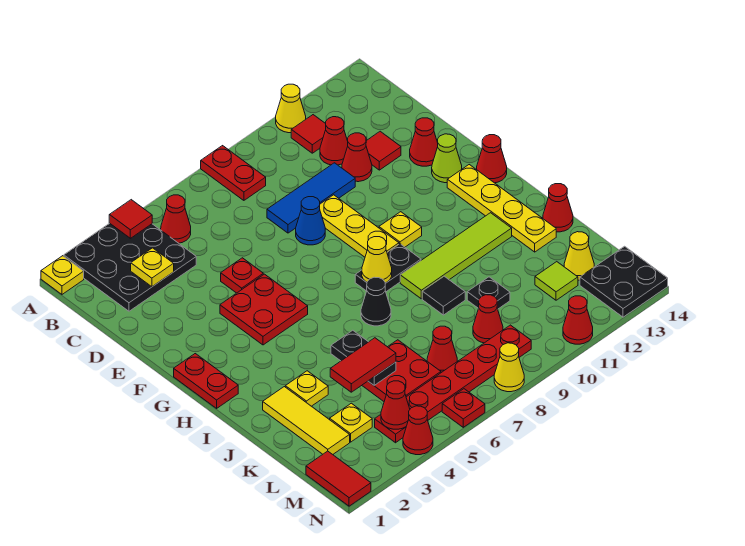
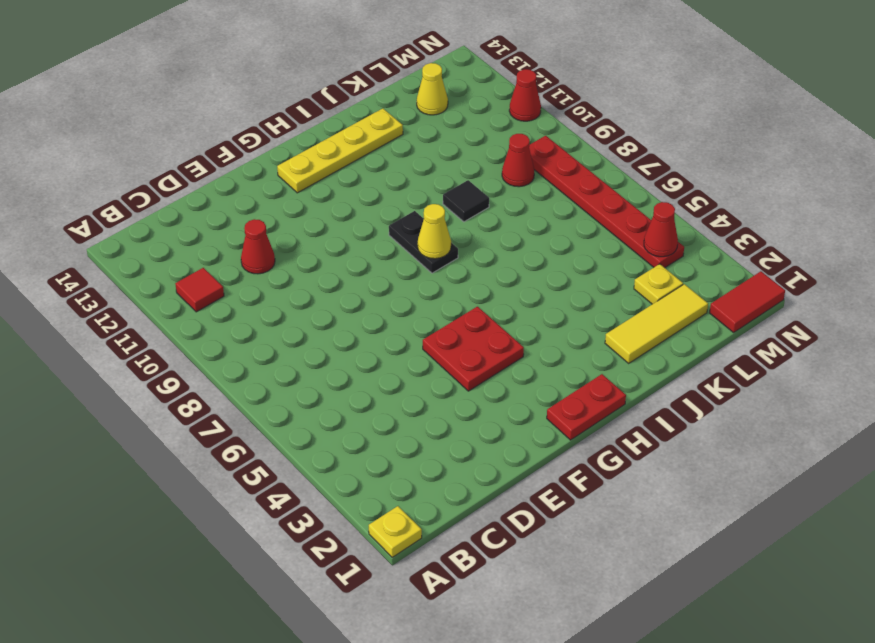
none -> black 3x3 plate [64,223,196,311]
none -> red 1x2 plate [201,146,266,200]
none -> yellow 1x1 cone [276,84,306,133]
none -> red 1x1 cone [161,195,191,243]

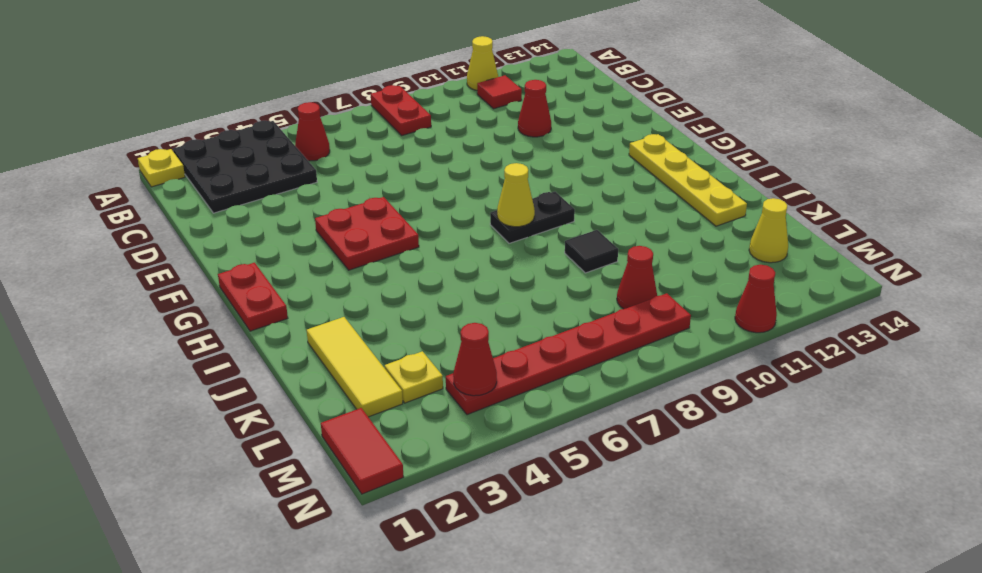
none -> red 1x1 cone [320,117,348,165]
none -> blue 1x3 tile [267,163,355,233]
none -> red 1x1 tile [366,131,401,170]
none -> red 1x1 plate [221,258,263,293]

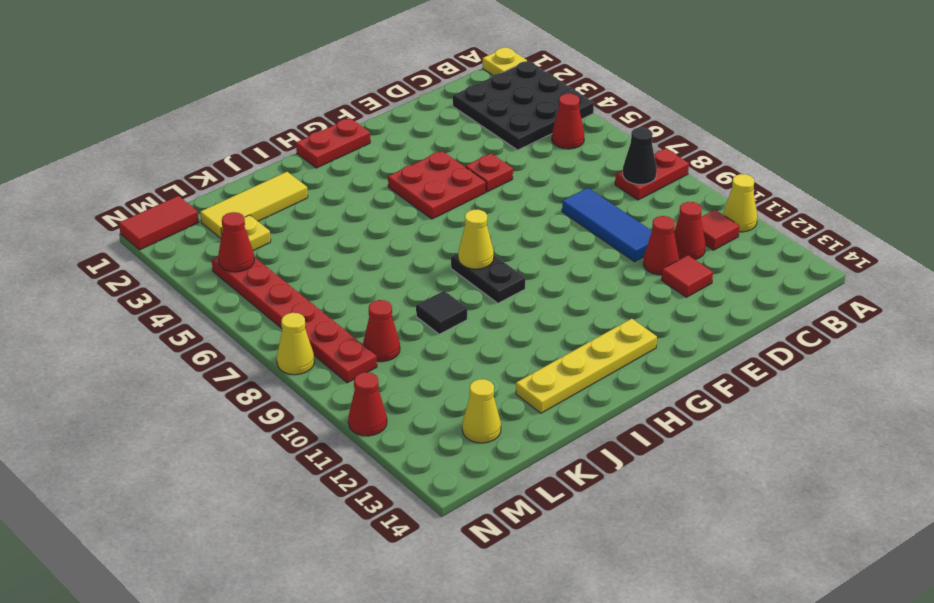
black 1x1 cone [623,128,657,185] -> black 1x1 cone moved to [361,277,391,326]
none -> blue 1x1 cone [296,197,325,245]
none -> yellow 1x3 plate [320,195,399,257]
none -> red 1x1 cone [410,118,438,166]
none -> lime 1x1 cone [432,134,462,183]

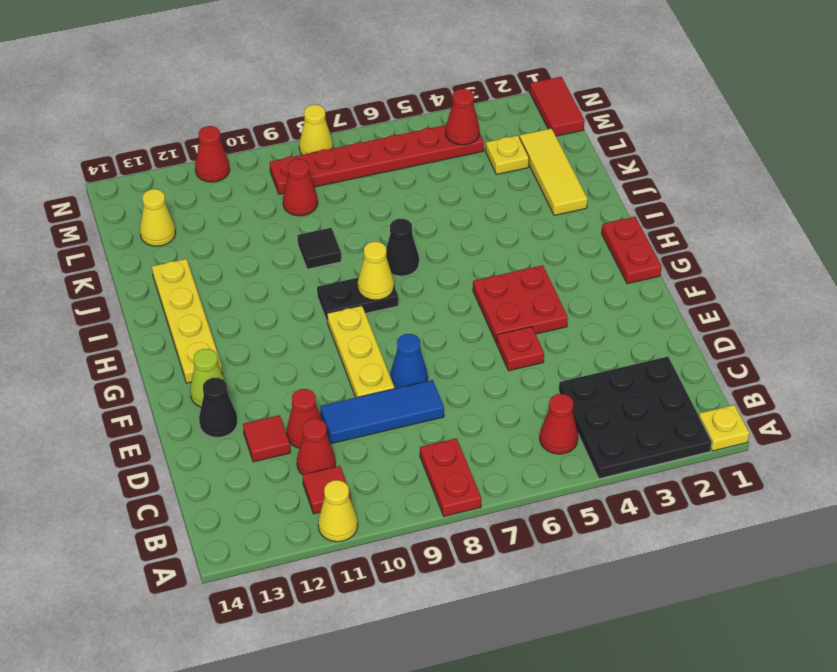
black 1x1 cone [199,378,237,438] -> red 1x1 cone [410,118,438,166]
none -> yellow 1x1 plate [379,212,422,247]
none -> red 1x1 cone [477,135,507,183]
none -> lime 1x4 tile [400,213,512,299]
none -> yellow 1x1 plate [285,371,328,406]

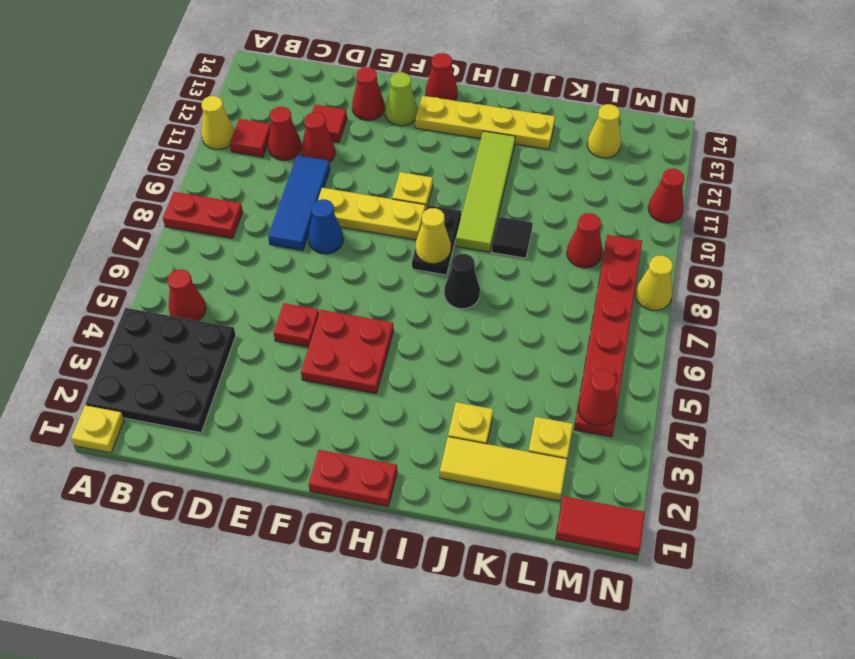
none -> red 1x1 cone [543,184,573,232]
none -> red 2x2 plate [362,340,441,401]
none -> black 1x1 plate [467,277,510,309]
none -> red 1x1 cone [427,326,457,373]

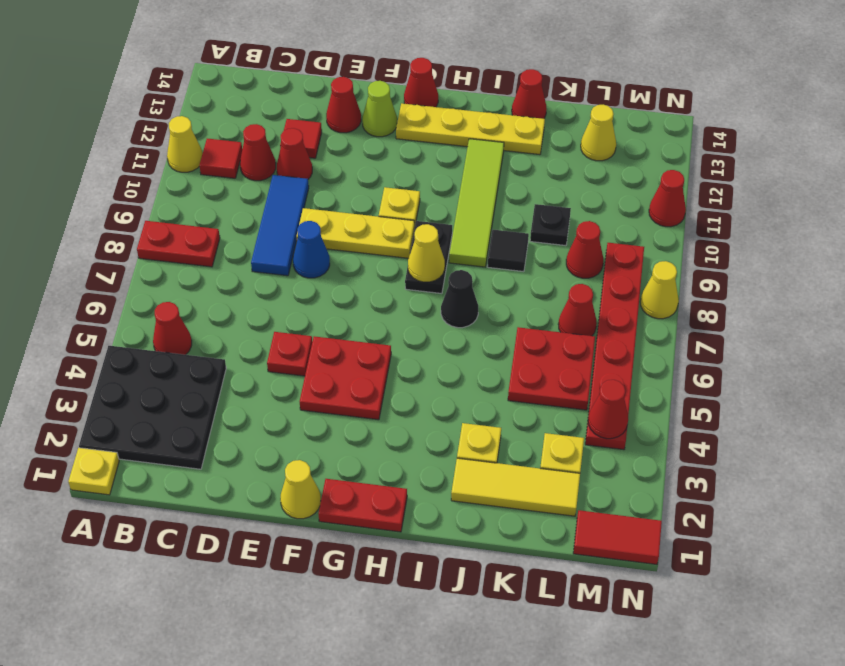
yellow 1x1 cone [280,460,321,519] -> none
none -> lime 1x1 tile [535,262,578,300]
none -> black 2x2 plate [580,246,668,317]
none -> red 1x1 cone [403,406,433,455]
none -> red 1x1 plate [442,389,485,427]

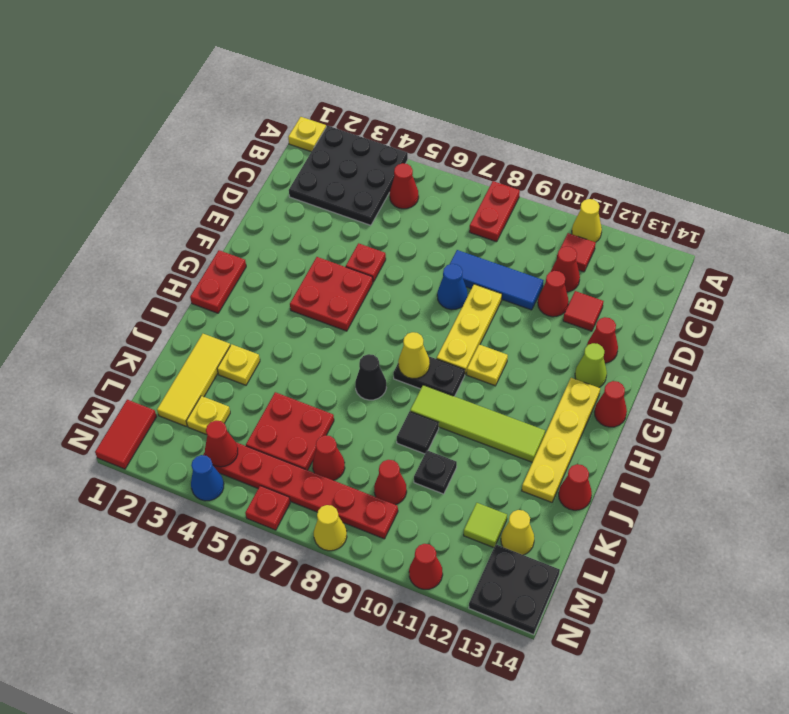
blue 1x1 cone [191,455,224,501] -> red 1x1 cone [403,406,433,455]
none -> red 1x1 tile [109,200,152,238]
none -> yellow 1x1 plate [131,248,174,287]
none -> black 1x2 plate [331,330,396,385]
none -> red 1x2 tile [330,338,396,392]

